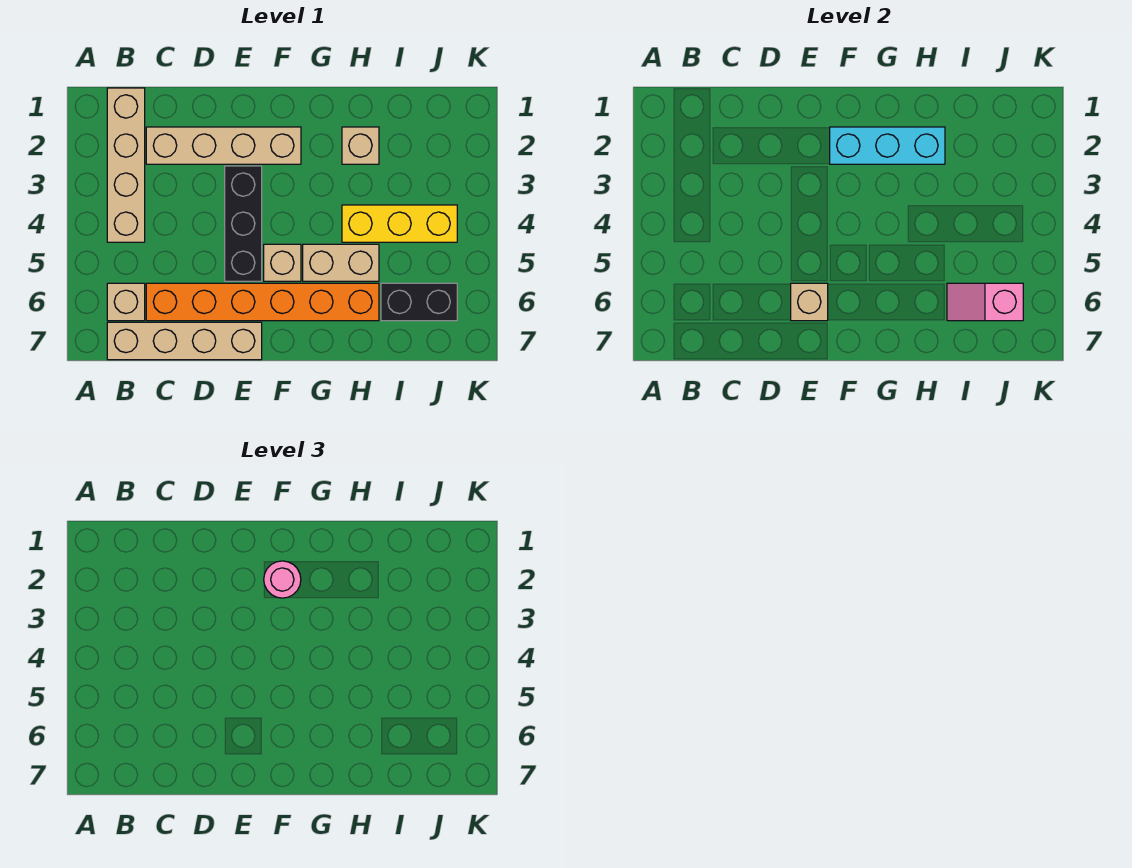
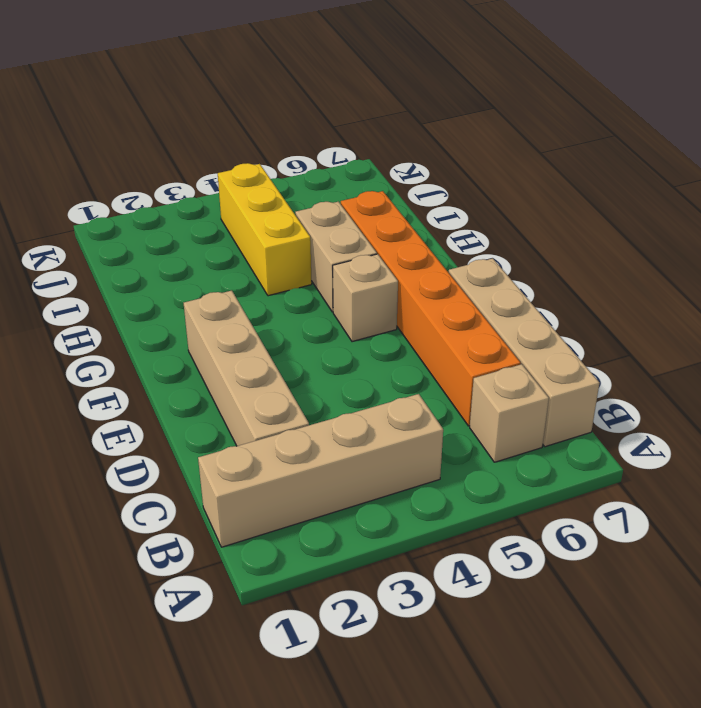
none -> black 1x3 brick [225,166,262,281]
none -> tan 1x1 brick [342,127,379,164]
none -> black 1x2 brick [381,283,457,321]

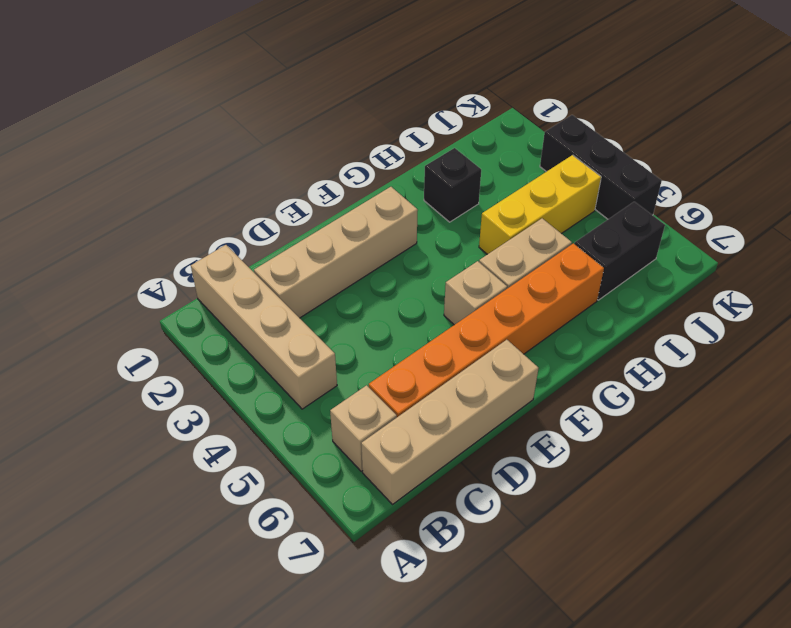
black 1x1 brick [424,148,481,222] -> tan 1x1 brick [342,127,379,164]
black 1x3 brick [540,115,662,219] -> black 1x3 brick moved to [225,166,262,281]
none -> tan 1x1 brick [791,283,828,321]
none -> cyan 1x3 brick [830,127,945,164]
none -> pink 1x2 slope [947,283,1023,321]

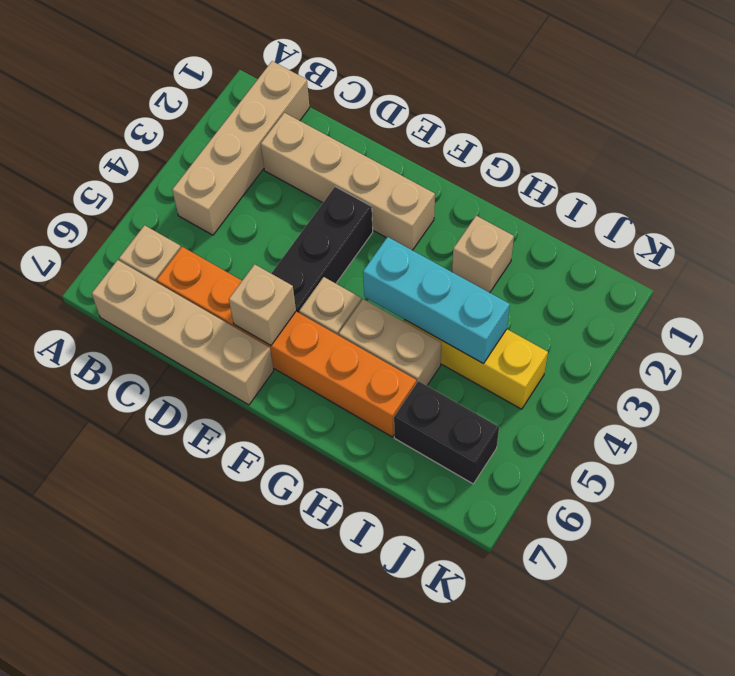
cyan 1x3 brick [363,237,510,363] -> cyan 1x3 brick moved to [830,127,945,164]
none -> pink 1x2 slope [947,283,1023,321]
none -> pink 1x1 round brick [264,561,301,598]

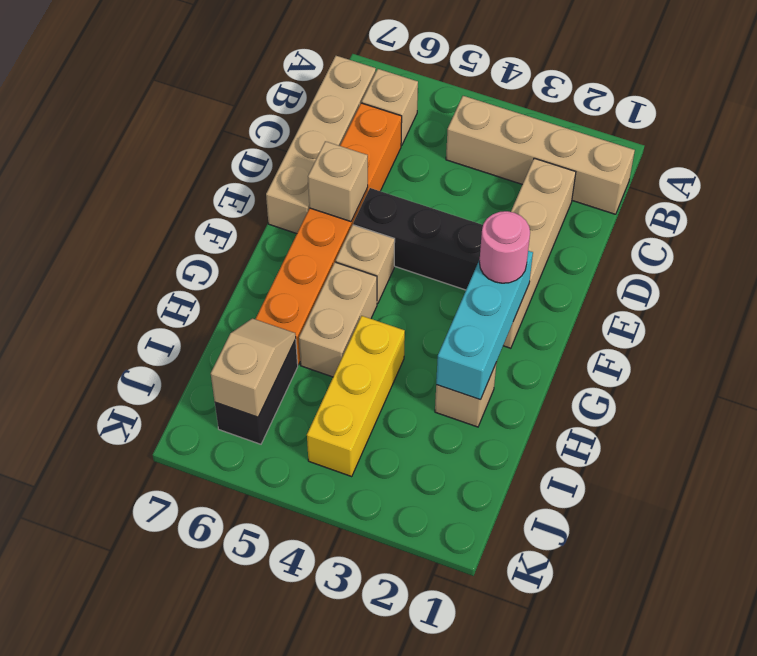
tan 1x2 slope [211,318,296,417] -> pink 1x2 slope [947,283,1023,321]

